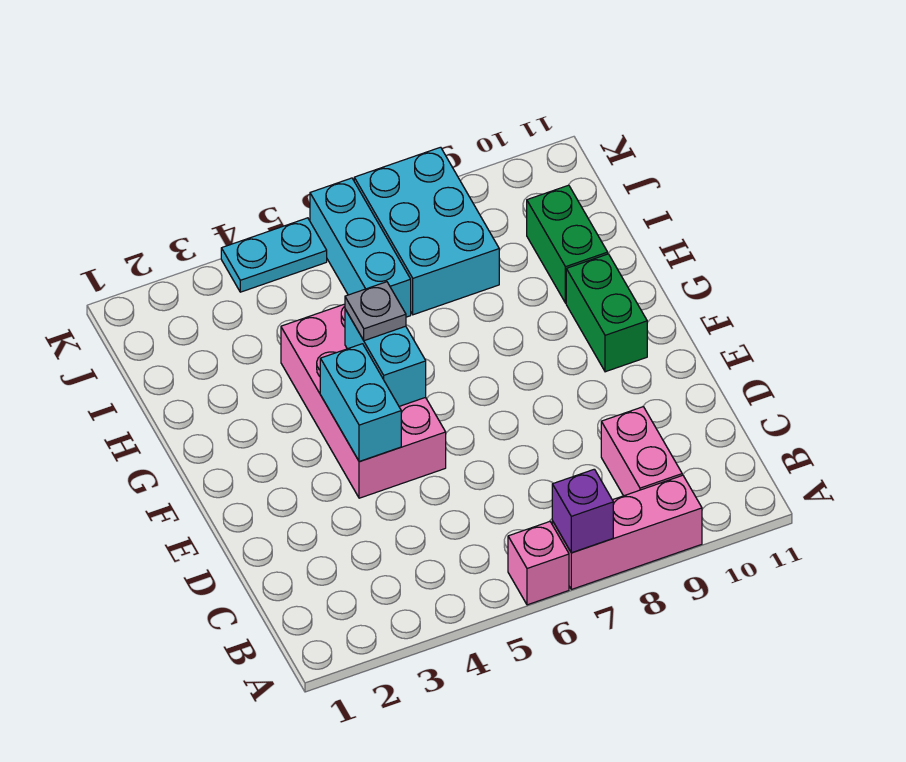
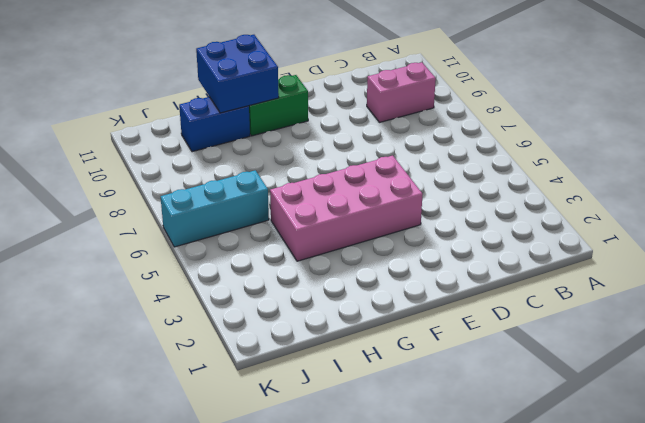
blue 2x2 brick [196,35,279,113] -> none
blue 1x2 brick [179,97,250,152] -> green 1x2 brick [527,185,608,303]
none -> pink 1x1 brick [508,522,569,605]
none -> pink 1x3 brick [552,475,702,589]
none -> cyan 2x3 brick [354,147,499,315]

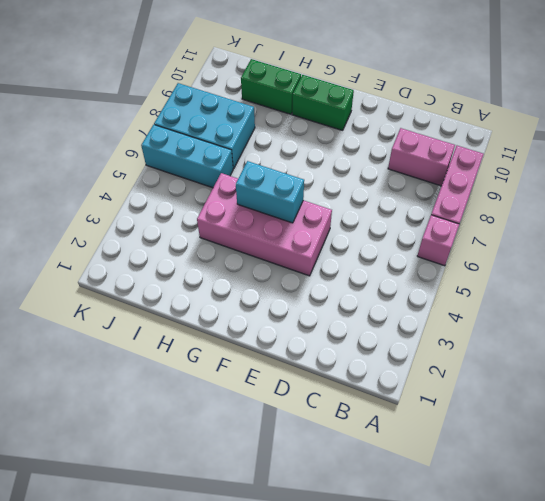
none -> cyan 1x2 plate [221,218,327,292]
none -> purple 1x1 brick [552,469,613,553]
none -> cyan 1x2 brick [320,344,401,461]

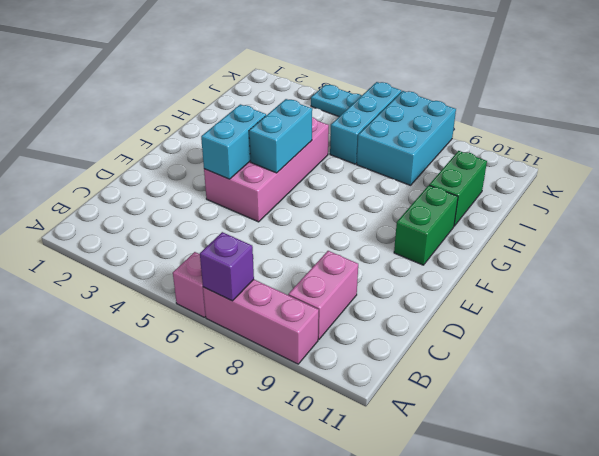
none -> grey 1x1 plate [345,282,406,341]

